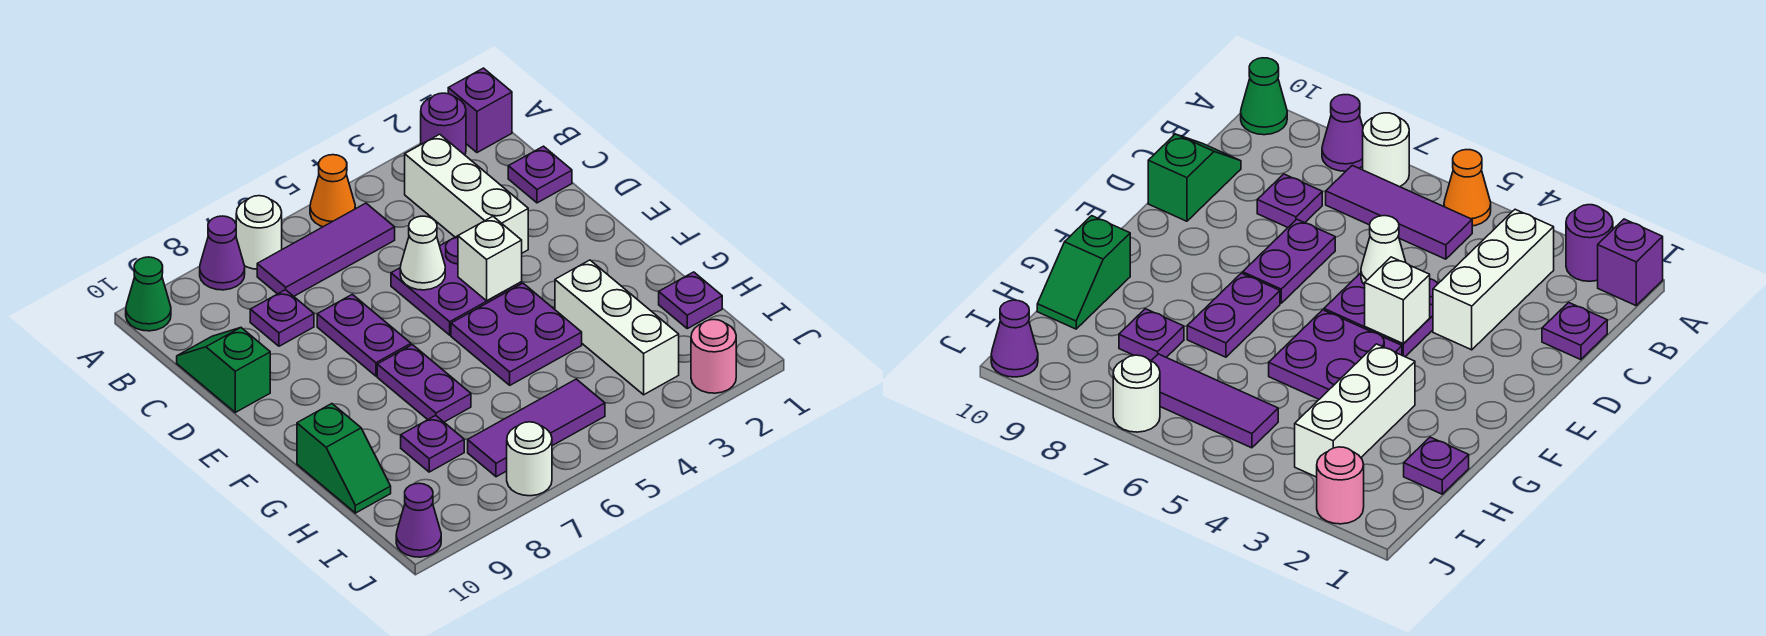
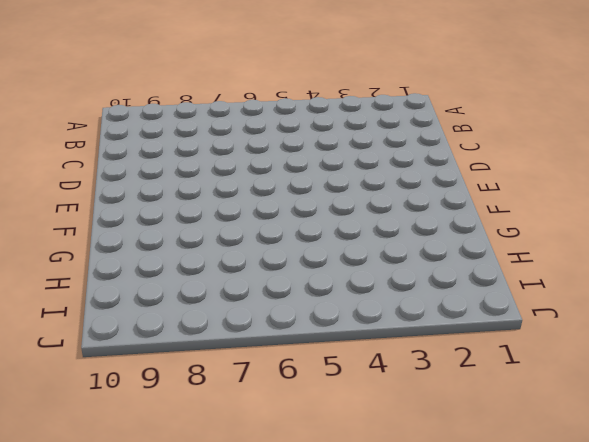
none -> purple 1x1 brick [448,68,512,153]
none -> purple 1x1 round brick [421,93,466,155]
none -> orange 1x1 cone [310,155,355,227]

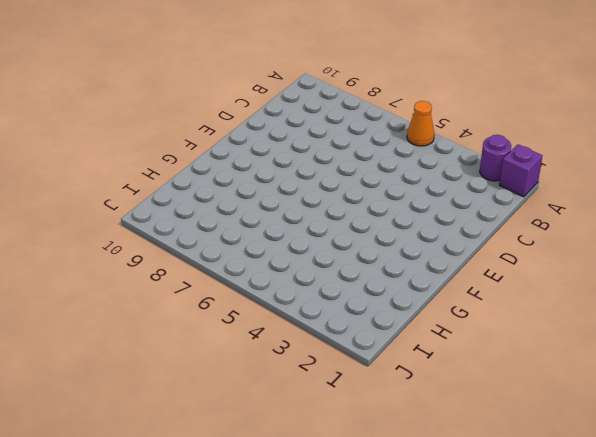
none -> white 1x1 round brick [236,196,282,269]
none -> purple 1x1 cone [200,216,245,290]
none -> green 1x1 cone [126,257,171,331]

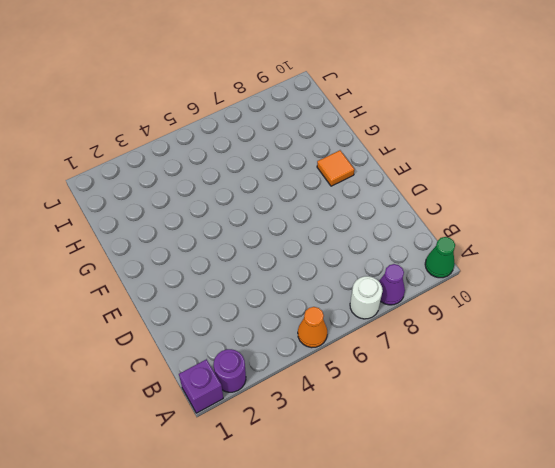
orange 1x1 tile [317,150,355,186] -> none
none -> white 1x3 brick [405,134,528,253]
none -> purple 1x3 tile [257,203,395,296]
none -> purple 1x1 plate [508,146,572,203]

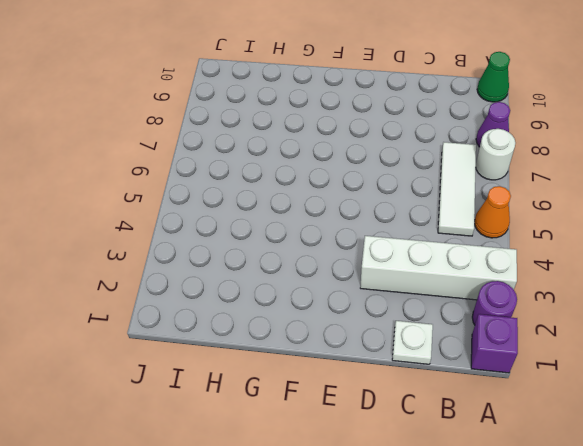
white 1x4 brick [360,236,517,300] -> white 1x3 brick [405,134,528,253]
white 1x3 tile [438,142,476,236] -> purple 1x3 tile [257,203,395,296]
white 1x1 plate [392,321,433,364] -> purple 1x1 plate [508,146,572,203]
none -> purple 1x1 plate [250,290,314,346]
none -> green 1x2 slope [177,328,270,412]
none -> purple 2x2 plate [391,236,522,335]

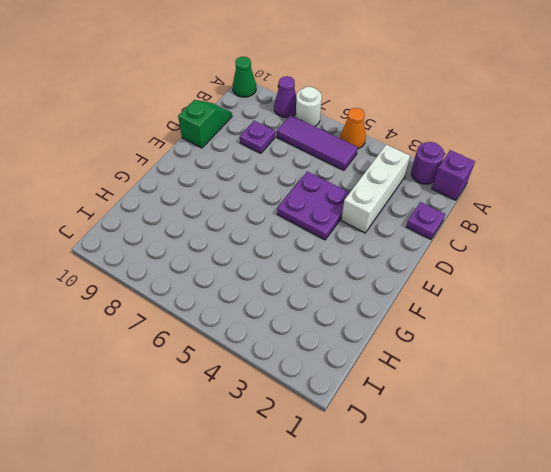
none -> purple 1x2 plate [317,294,411,376]
none -> purple 2x2 plate [451,283,582,385]
none -> purple 1x2 plate [377,345,471,422]

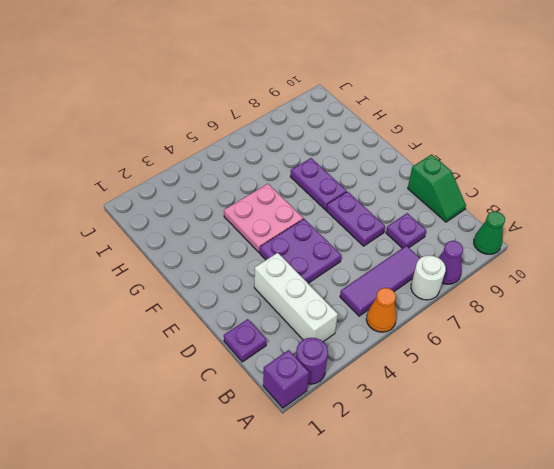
pink 2x2 plate [224,184,303,252] -> purple 2x2 plate [451,283,582,385]
none -> white 1x3 brick [555,260,679,395]
none -> green 1x2 slope [297,404,391,513]
none -> purple 1x1 plate [659,272,722,329]

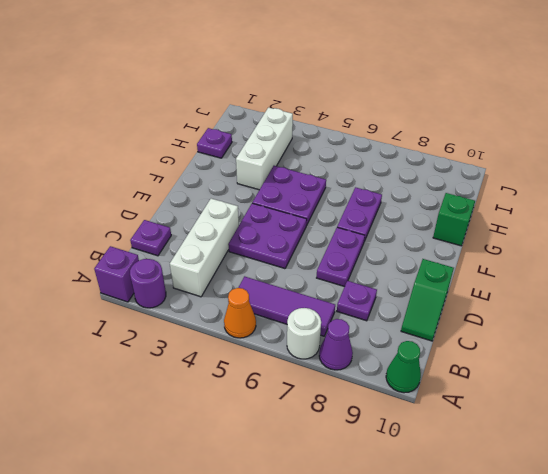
none -> purple 1x1 plate [401,415,464,472]
none -> purple 1x3 tile [468,379,605,477]
none -> pink 1x1 round brick [691,320,736,393]

